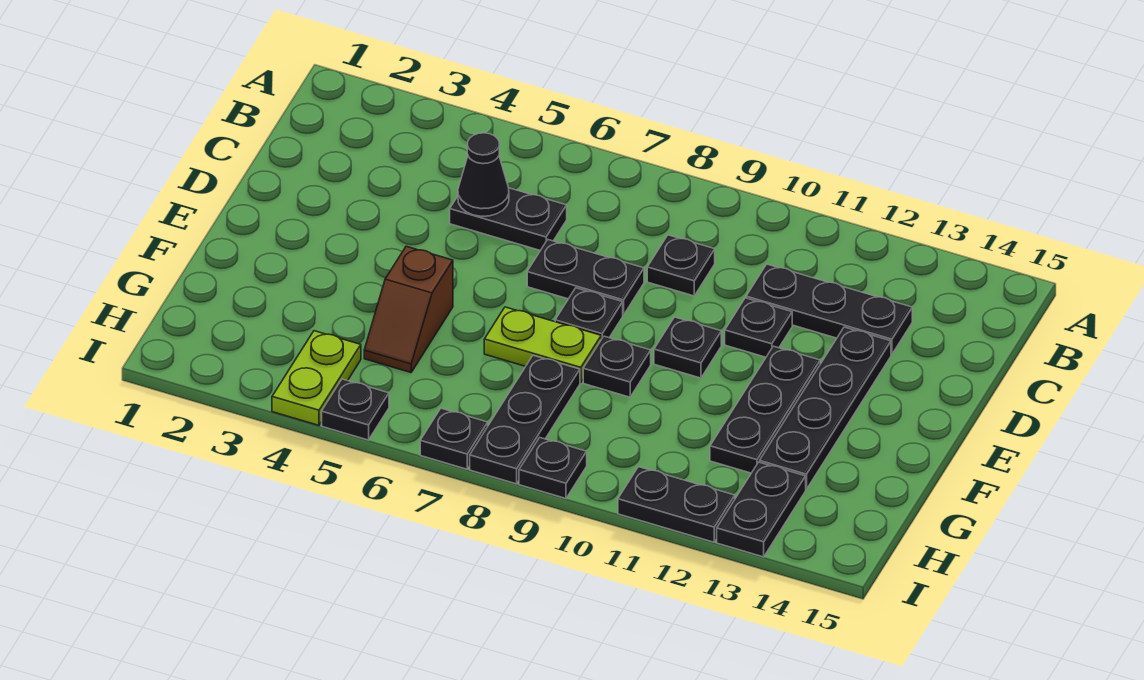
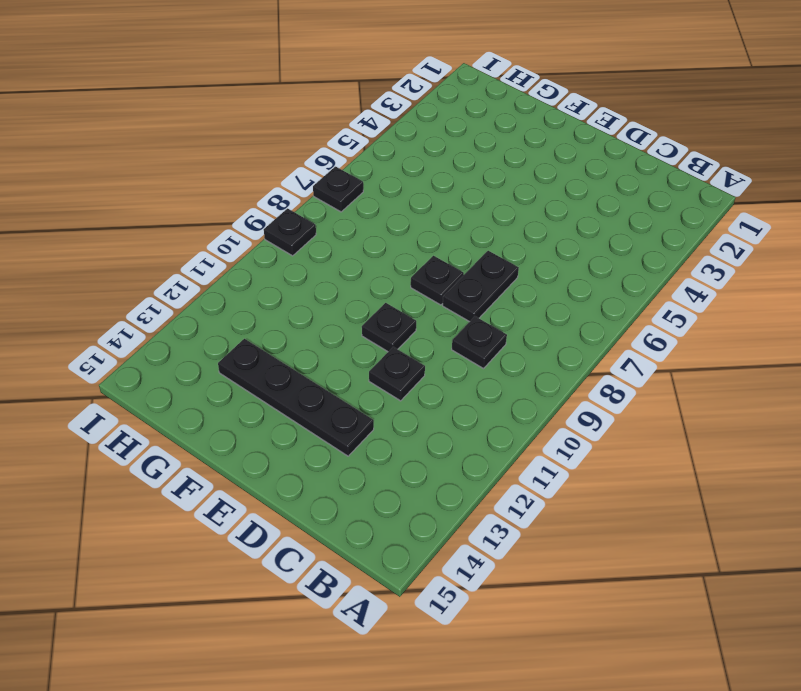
none -> black 1x2 plate [450,188,567,251]
none -> black 1x3 plate [746,264,912,354]
none -> black 1x3 plate [710,346,820,473]

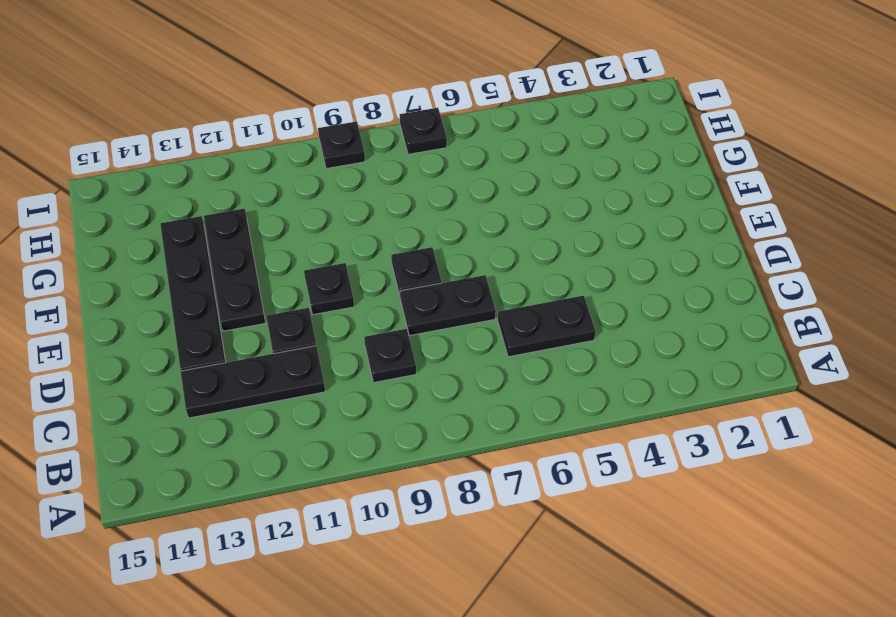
none -> brown 1x2 slope [364,246,453,373]
none -> lime 1x2 plate [484,307,601,383]
none -> black 1x1 plate [583,336,651,397]

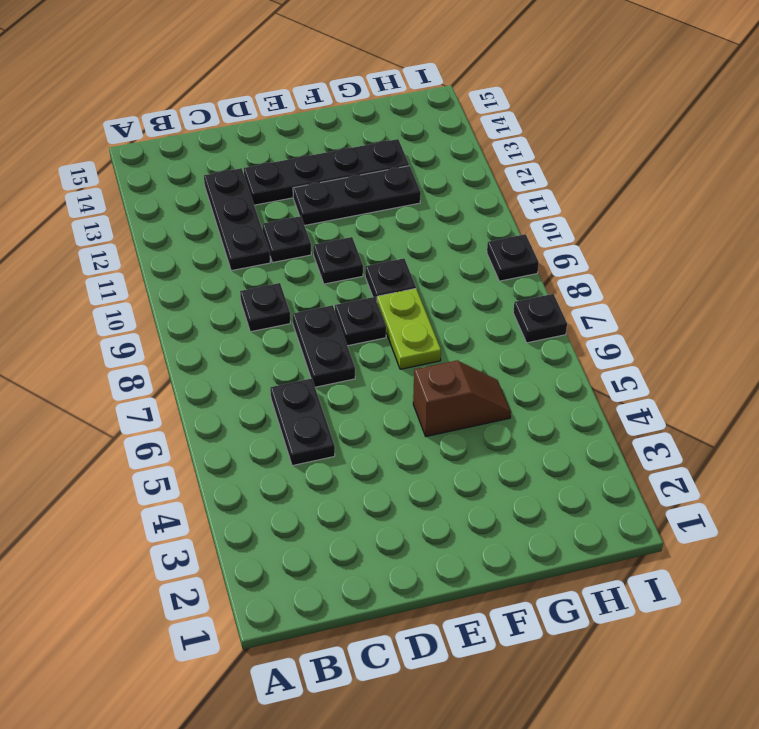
none -> black 1x3 plate [470,355,580,484]
none -> lime 1x2 plate [272,331,361,425]
none -> black 1x2 plate [717,462,806,557]

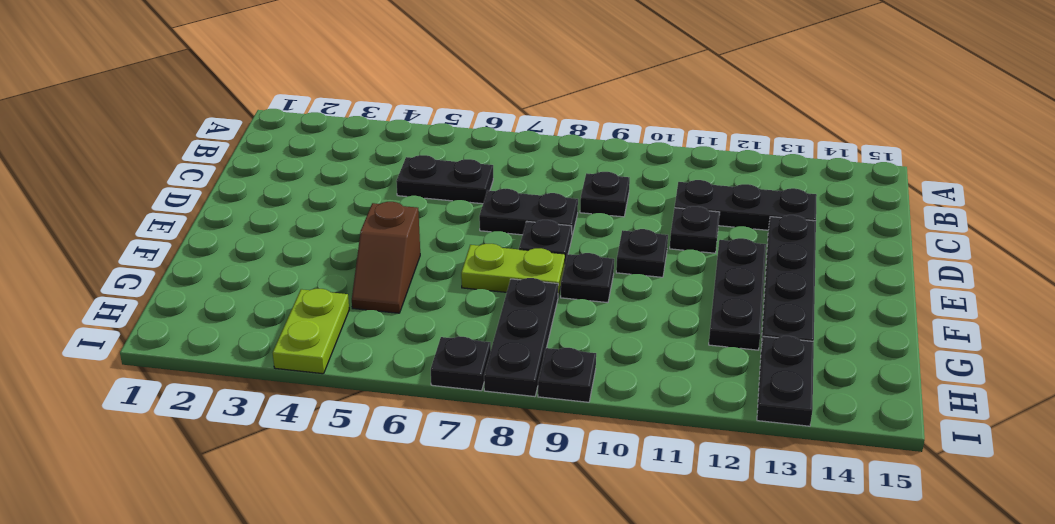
none -> black 1x1 plate [322,379,389,440]
none -> black 1x2 plate [618,467,735,542]
none -> black 1x1 cone [458,133,509,216]

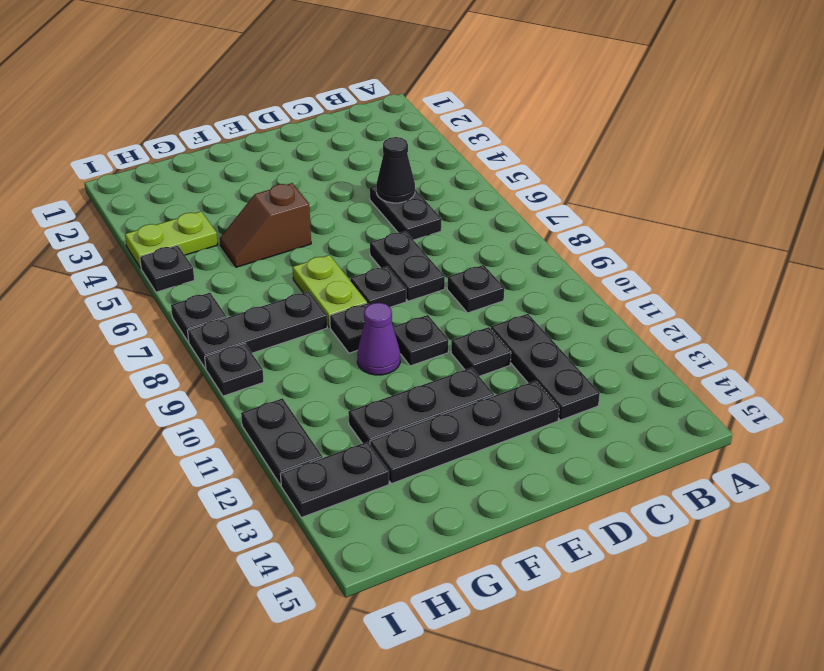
purple 1x1 cone [357,303,400,375] -> none

